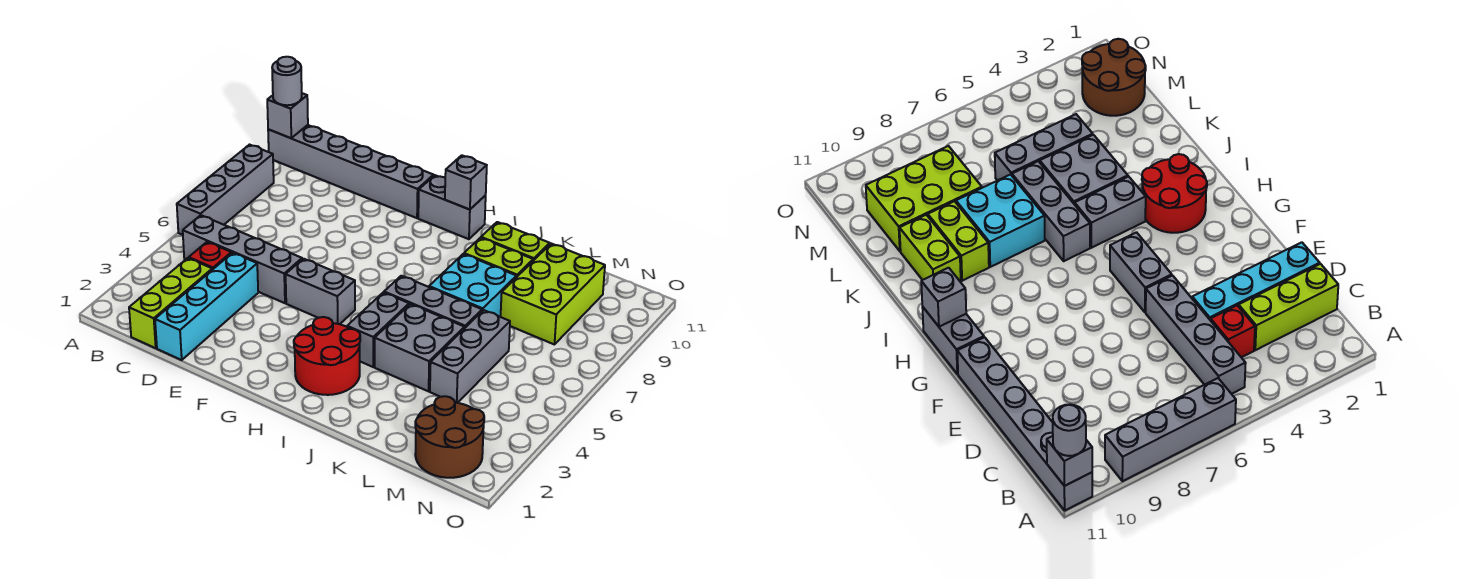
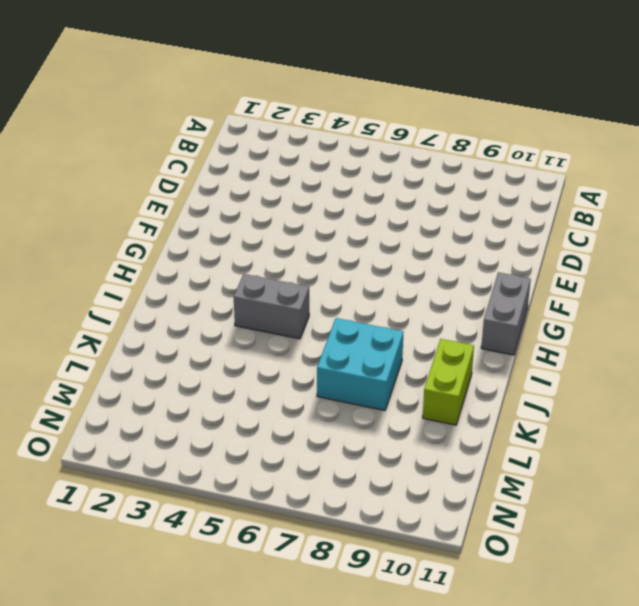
none -> grey 1x4 brick [177,145,274,235]
none -> grey 1x6 brick [268,125,434,218]
none -> grey 1x4 brick [183,215,302,303]

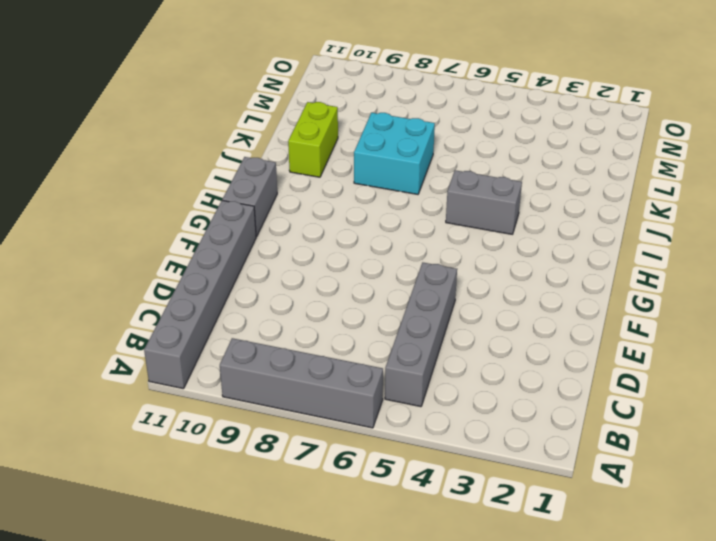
none -> lime 1x3 brick [129,258,212,348]
none -> red 1x1 brick [189,242,231,270]
none -> cyan 1x4 brick [155,253,258,360]

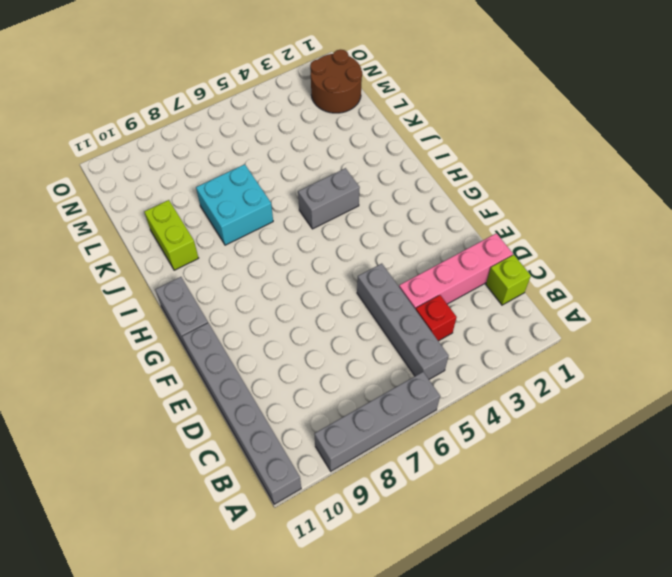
lime 1x1 brick [486,255,531,305] -> lime 1x3 brick [129,258,212,348]
pink 1x4 brick [399,233,513,310] -> cyan 1x4 brick [155,253,258,360]
none -> grey 1x2 brick [286,259,355,324]
none -> red 2x2 round brick [294,317,360,395]
none -> grey 1x3 brick [384,276,482,329]

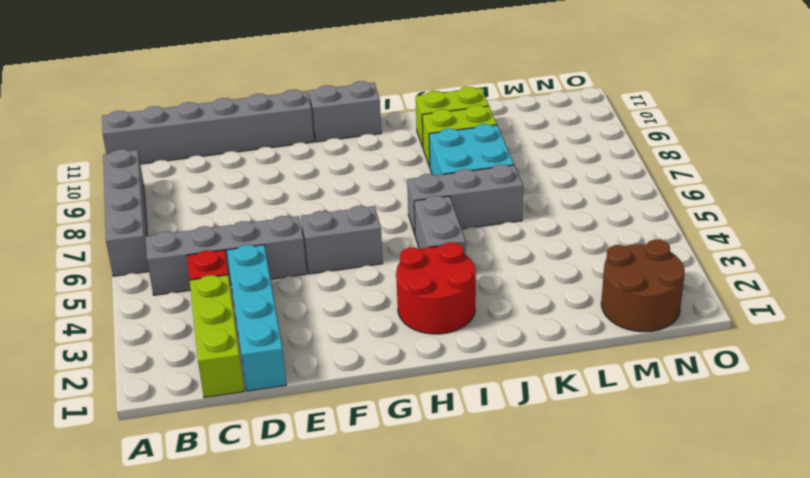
none -> grey 2x2 brick [375,304,464,391]
none -> grey 1x3 brick [430,310,510,403]
none -> lime 2x3 brick [501,244,605,345]

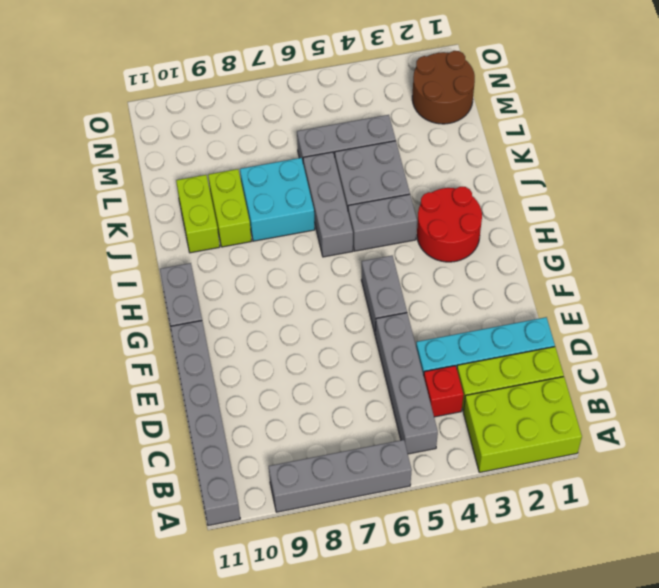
lime 2x3 brick [463,377,582,472] -> lime 2x3 brick moved to [501,244,605,345]
none -> grey 1x1 brick [267,93,308,138]
none -> grey 1x1 brick [445,155,487,210]
none -> grey 1x1 round brick [272,57,302,105]

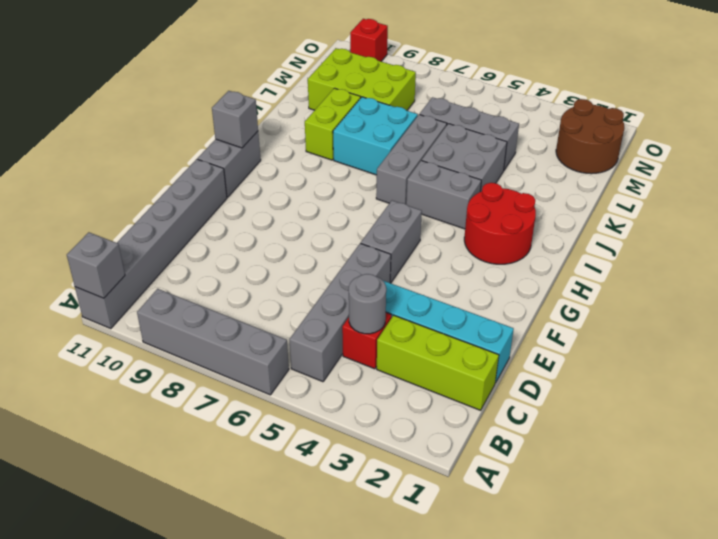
grey 1x1 round brick [349,274,386,334] -> grey 1x1 round brick moved to [272,57,302,105]
red 1x1 brick [350,19,388,61] -> none
none -> lime 1x2 brick [481,222,550,261]

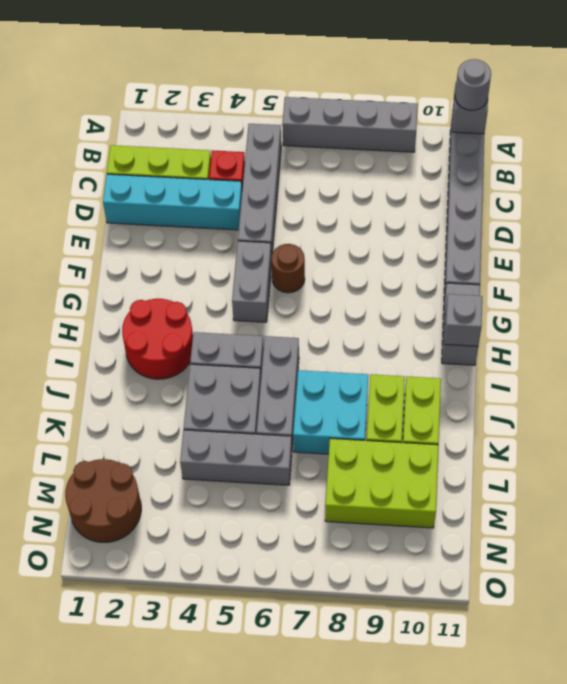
brown 1x1 round brick [271,244,305,293] -> none

